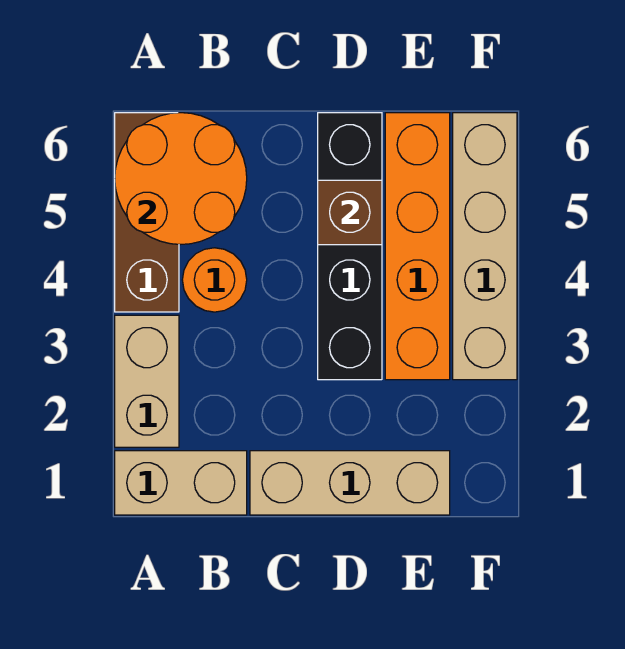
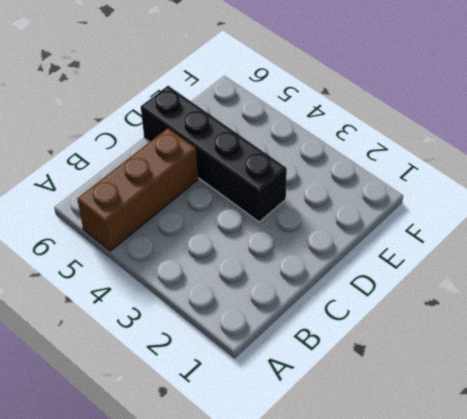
brown 1x3 brick [77,128,198,251] -> brown 1x3 brick turned to [115,113,179,312]
none -> tan 1x2 brick [115,451,247,515]
none -> tan 1x2 brick [115,315,179,447]

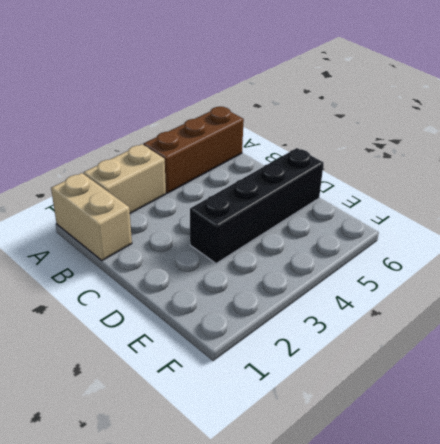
none -> orange 1x1 round brick [182,248,247,312]
none -> tan 1x3 brick [250,451,450,515]

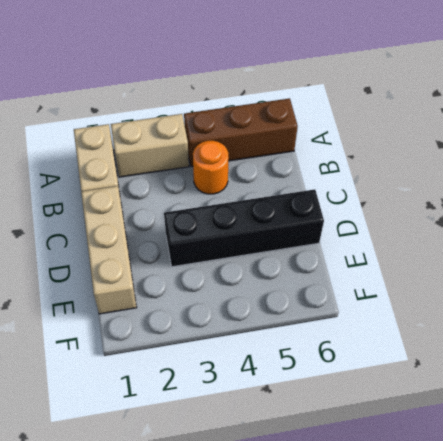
none -> orange 1x4 brick [385,113,450,380]
none -> tan 1x4 brick [453,113,517,380]

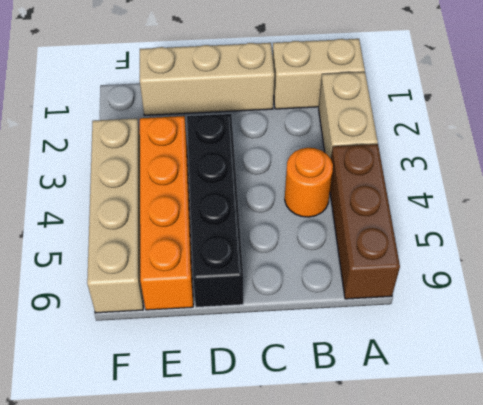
none -> orange 2x2 round brick [115,113,247,245]
none -> brown 1x1 brick [318,180,382,245]

